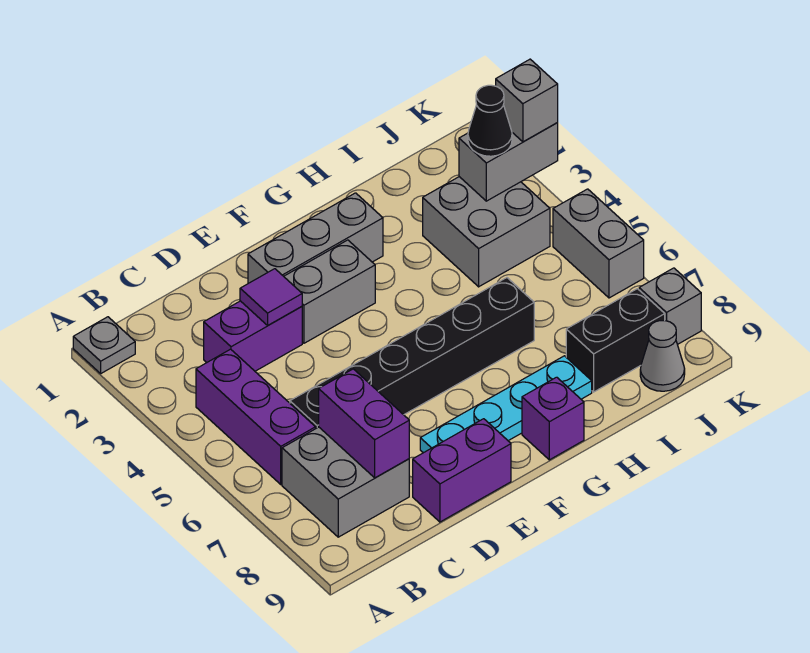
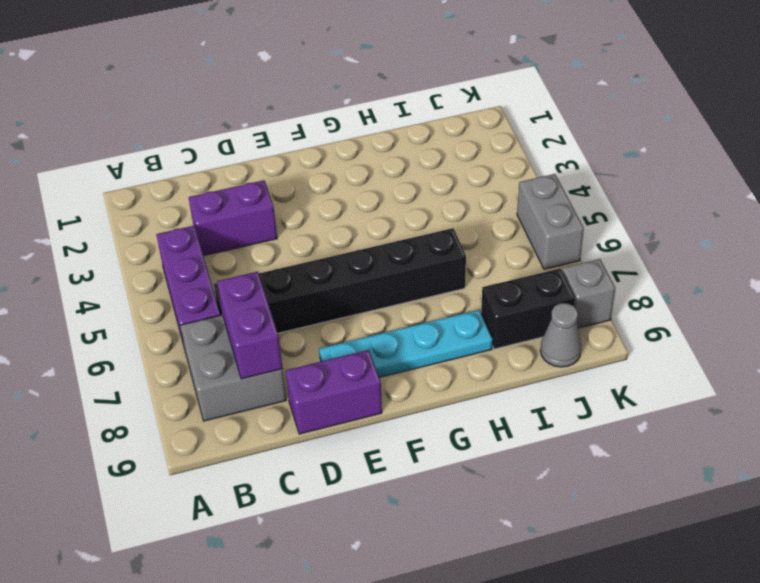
none -> grey 1x1 plate [73,317,135,373]
none -> grey 1x3 brick [248,193,383,283]
none -> grey 1x2 brick [284,240,375,343]

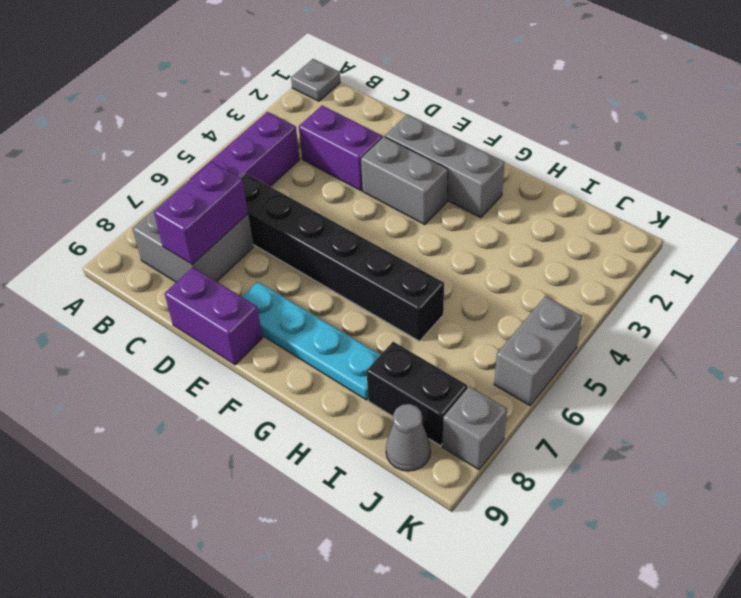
none -> purple 1x1 brick [522,377,584,460]
none -> grey 2x2 brick [423,177,550,287]
none -> purple 1x1 tile [240,269,302,325]

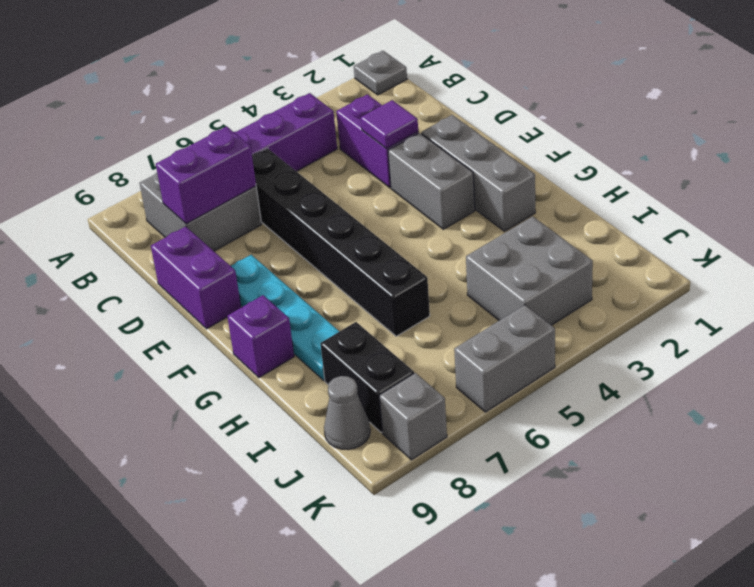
none -> grey 1x2 brick [459,123,558,201]
none -> black 1x1 cone [468,85,512,156]
none -> grey 1x1 brick [496,59,558,142]

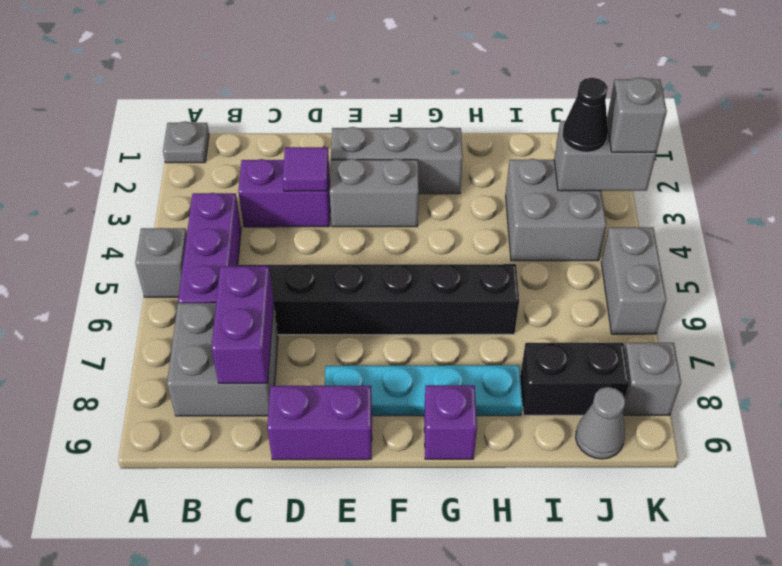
grey 1x1 brick [135,228,187,297] -> none

